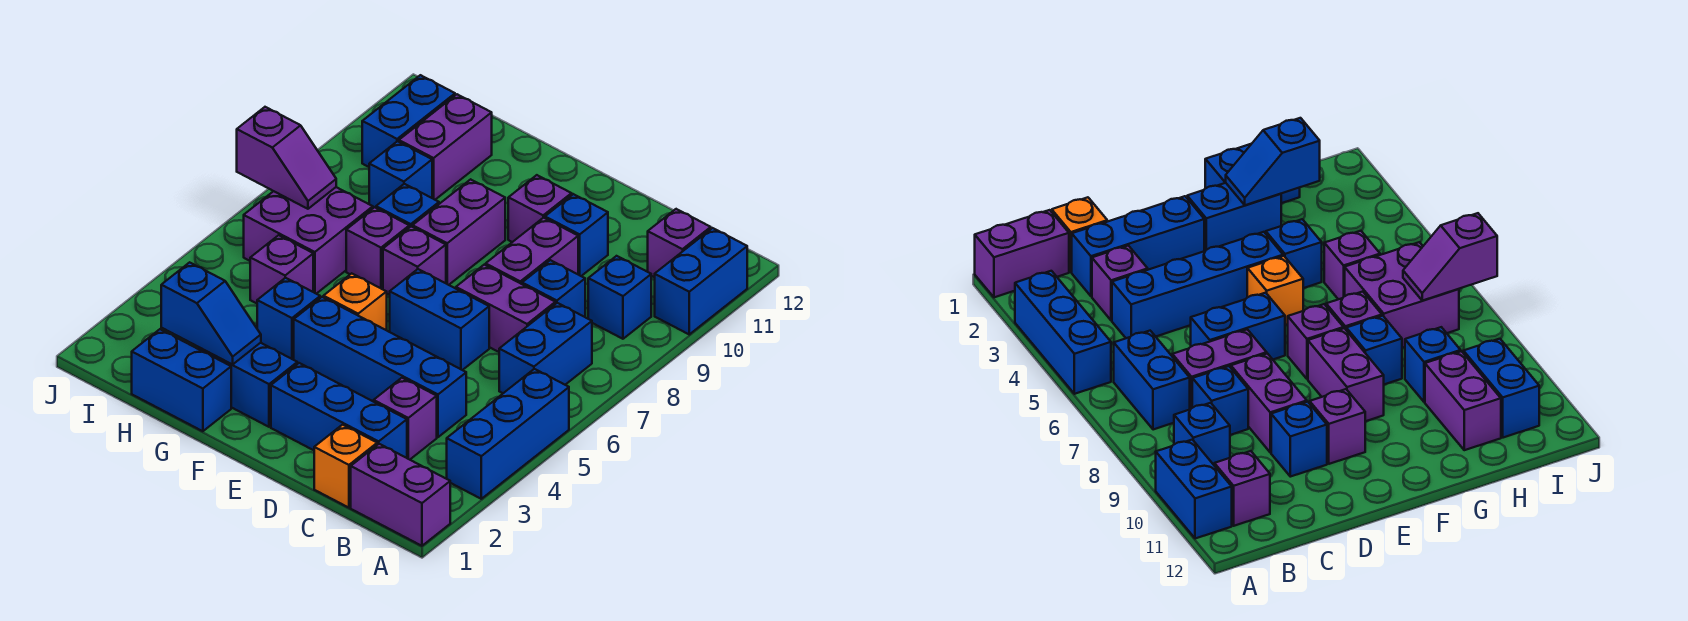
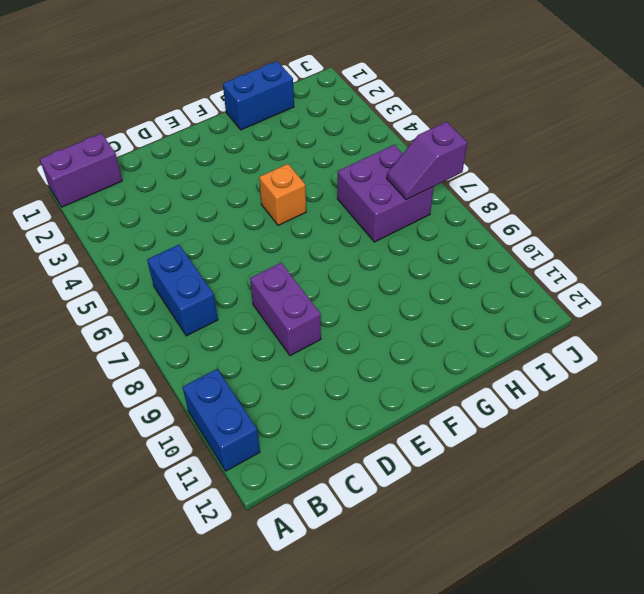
none -> blue 1x3 brick [447,369,569,499]
none -> blue 1x1 brick [588,256,651,339]
none -> purple 1x1 brick [648,209,711,277]
none -> orange 1x1 brick [314,425,377,508]

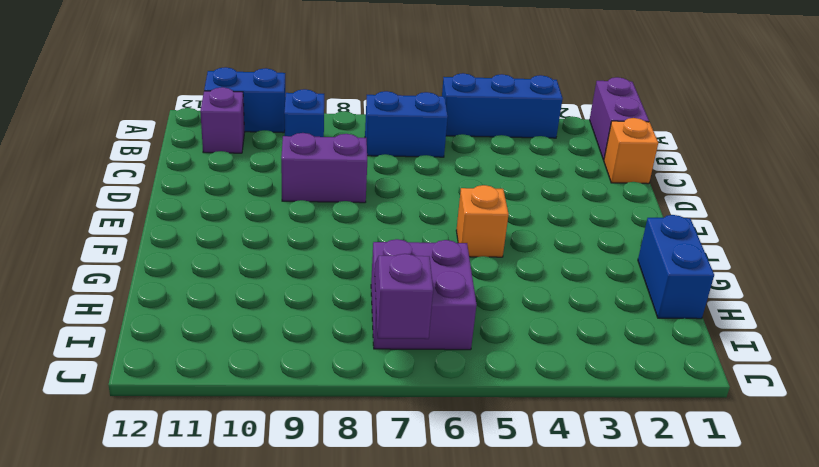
none -> blue 1x3 brick [271,363,407,458]
none -> purple 1x1 brick [374,378,437,460]
none -> blue 1x4 brick [294,297,466,437]
none -> purple 1x2 brick [456,265,555,352]

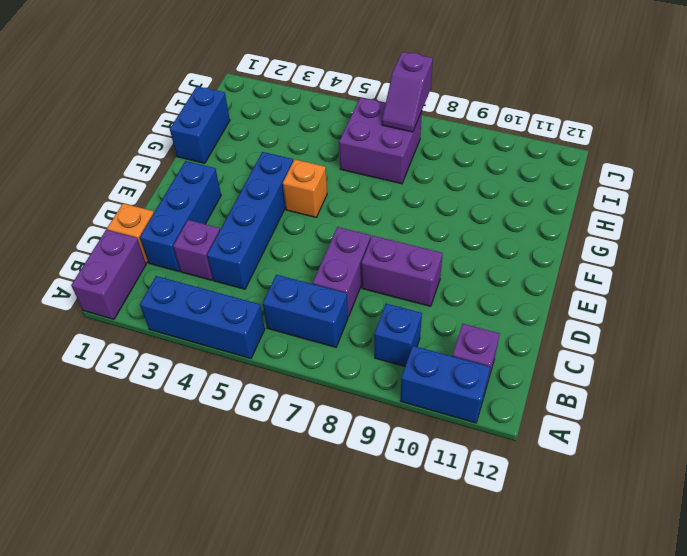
none -> blue 1x1 brick [522,260,585,317]
none -> blue 1x2 brick [390,269,489,370]
none -> blue 1x1 brick [545,194,608,276]
none -> purple 1x1 brick [508,175,572,242]

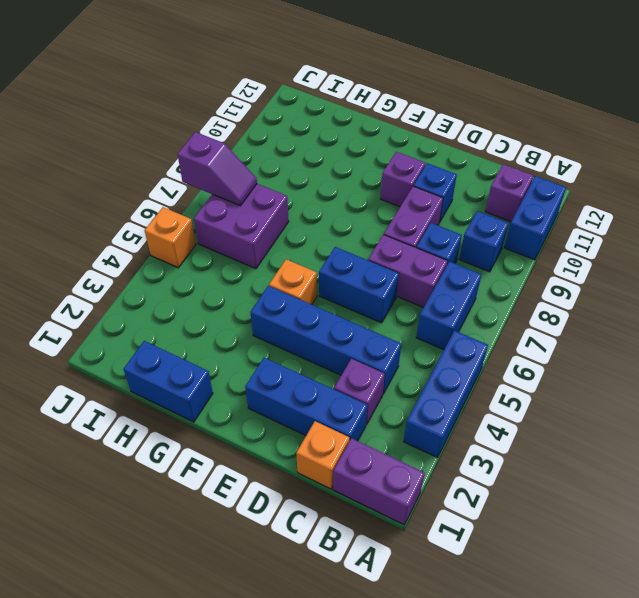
orange 1x1 brick [145,207,196,268] -> none
none -> blue 1x2 brick [198,343,297,427]
none -> purple 1x1 brick [383,226,446,295]
none -> purple 1x2 brick [413,179,505,285]
none -> blue 1x1 brick [257,278,320,360]

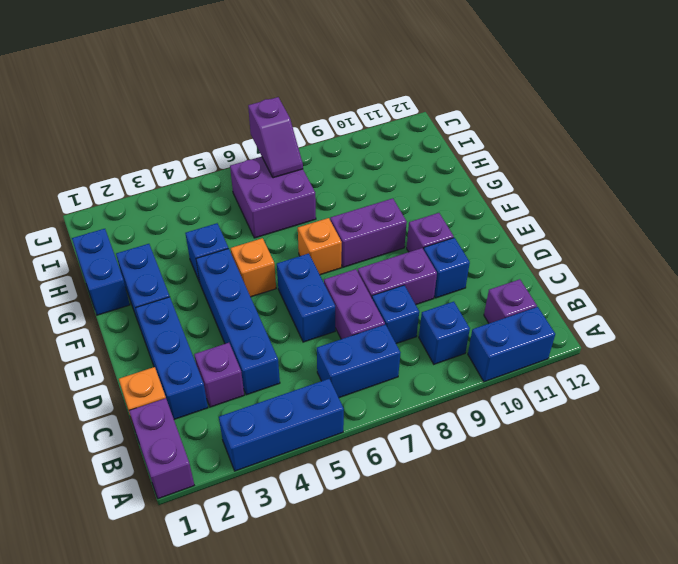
orange 1x1 brick [298,218,342,275] -> purple 1x1 brick [383,226,446,295]
none -> purple 1x1 brick [346,207,409,289]
none -> blue 1x1 brick [376,184,439,228]
none -> purple 1x1 brick [250,235,313,303]
none -> blue 1x1 brick [369,141,432,208]

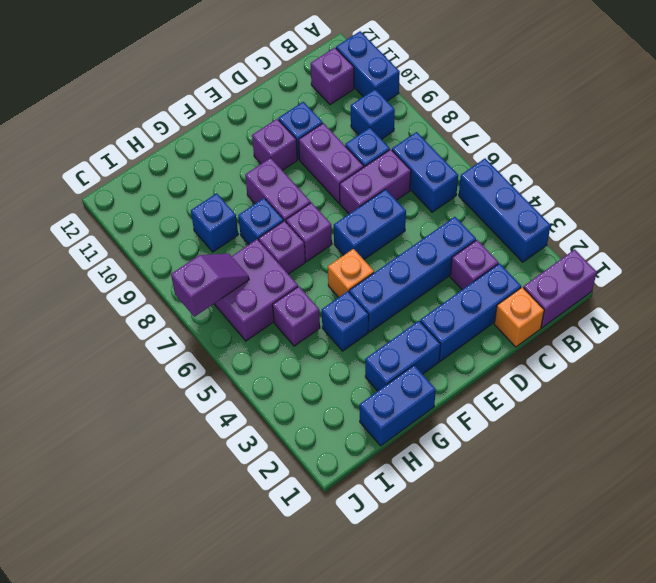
none -> purple 1x2 brick [399,94,492,200]
none -> blue 1x2 brick [362,75,455,167]
none -> blue 1x2 slope [161,262,261,365]

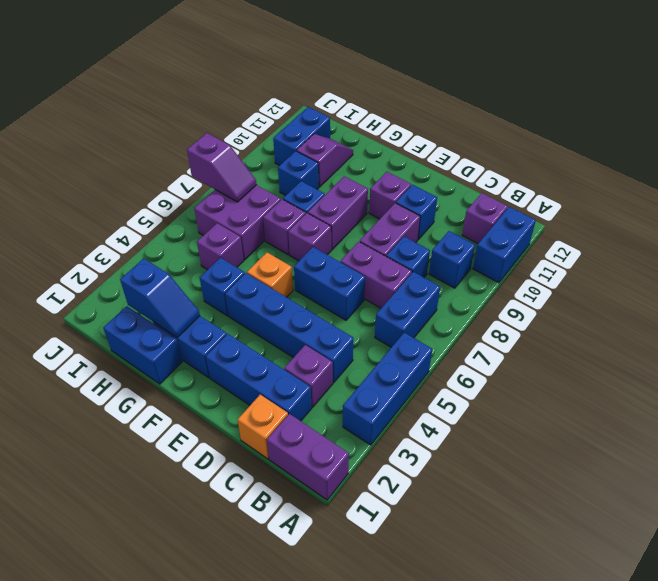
purple 1x2 slope [297,134,353,187] -> purple 1x2 brick [399,94,492,200]

